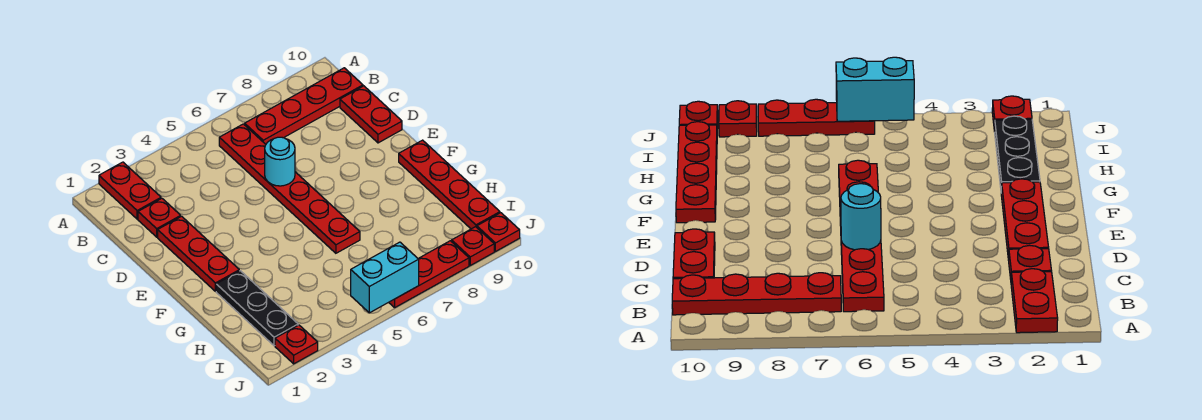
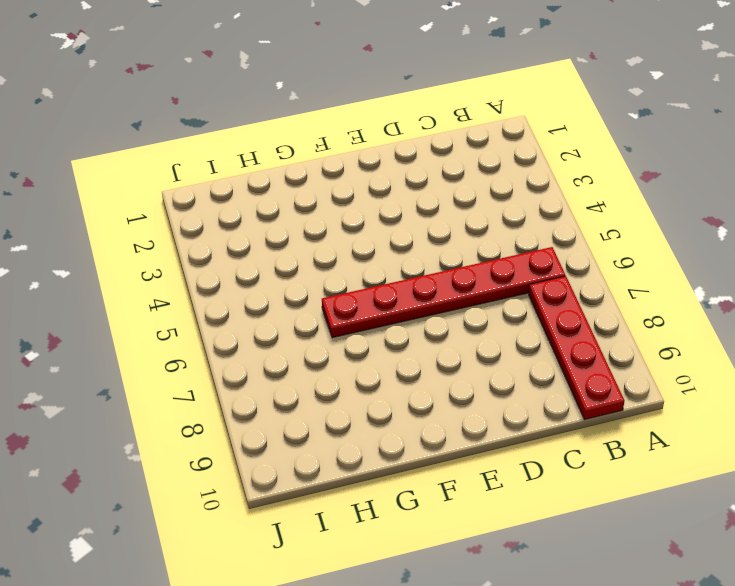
none -> red 1x2 plate [99,162,161,219]
none -> red 1x1 plate [138,198,181,237]
none -> red 1x2 plate [340,86,402,143]

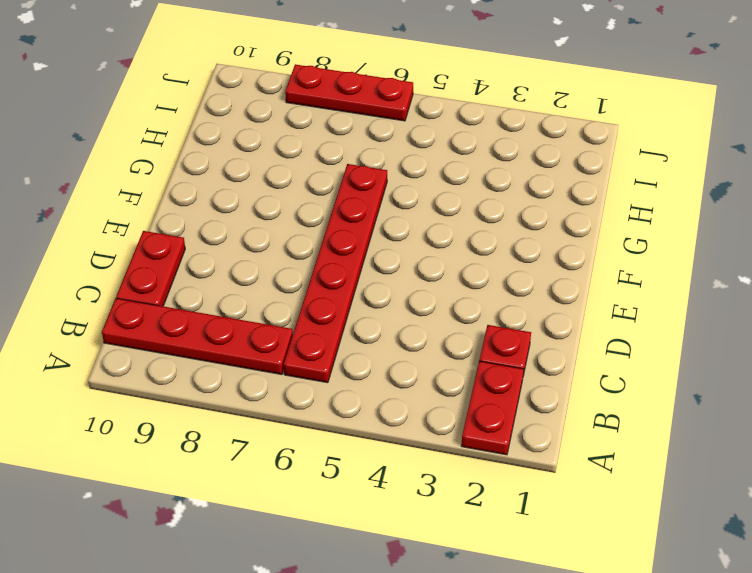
none -> red 1x3 plate [158,216,239,291]
none -> red 1x4 plate [399,140,500,229]
none -> black 1x3 plate [216,271,298,346]

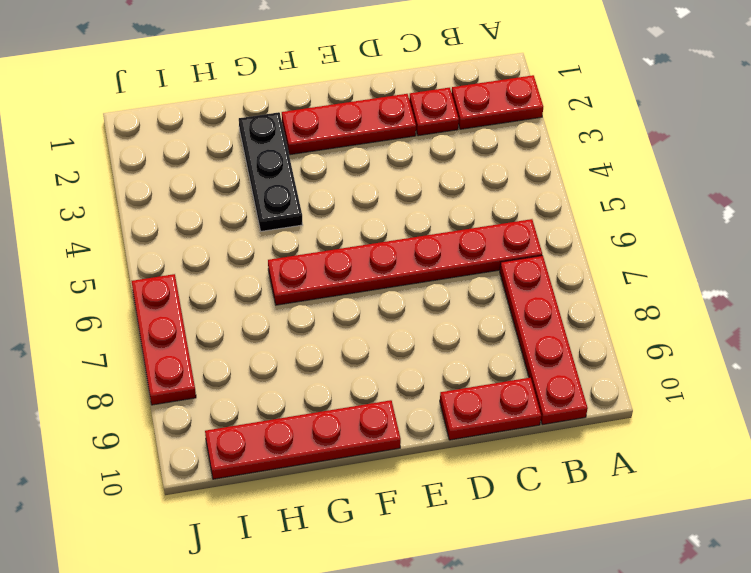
black 1x3 plate [239,112,303,231] -> black 1x3 plate turned to [216,271,298,346]
none -> red 1x1 plate [275,325,318,364]
none -> red 1x1 plate [452,227,494,265]
none -> red 1x1 plate [477,213,520,252]

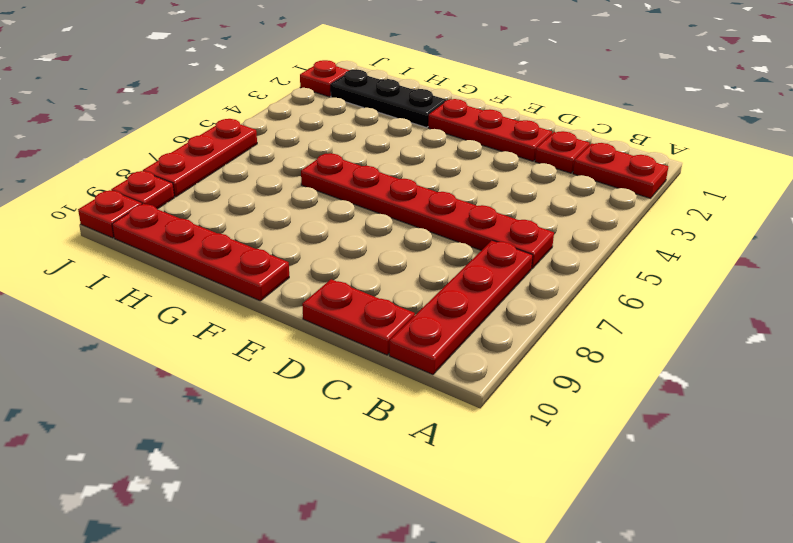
none -> cyan 1x1 round brick [265,137,295,186]
none -> cyan 1x2 brick [351,242,419,313]

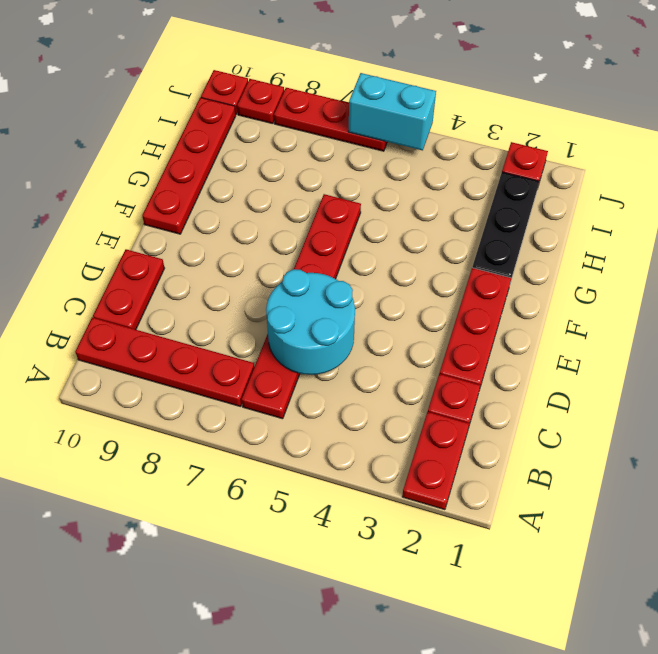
cyan 2x2 round brick [266,269,355,375] -> cyan 1x1 round brick [265,137,295,186]

